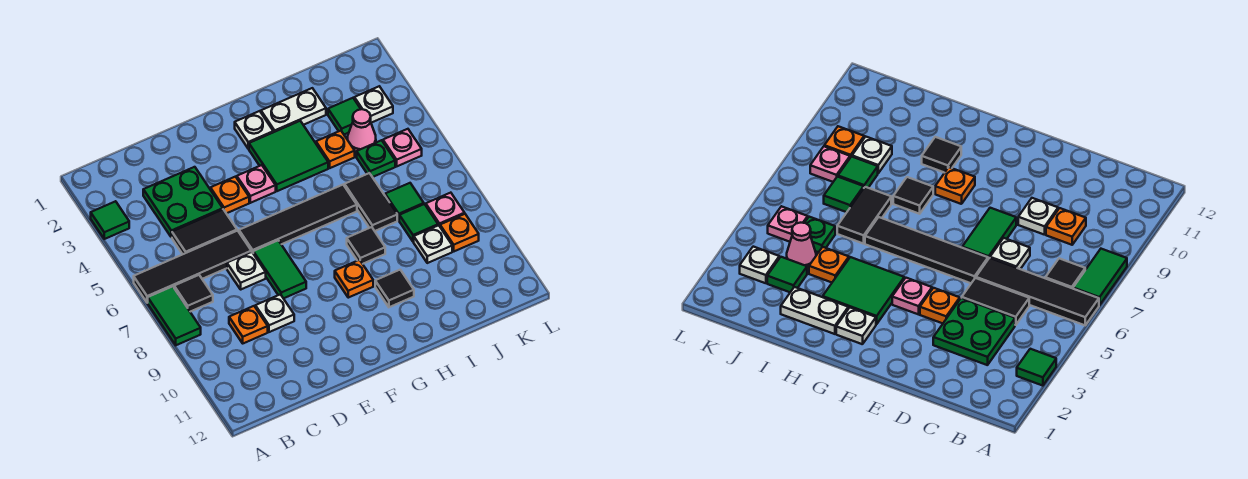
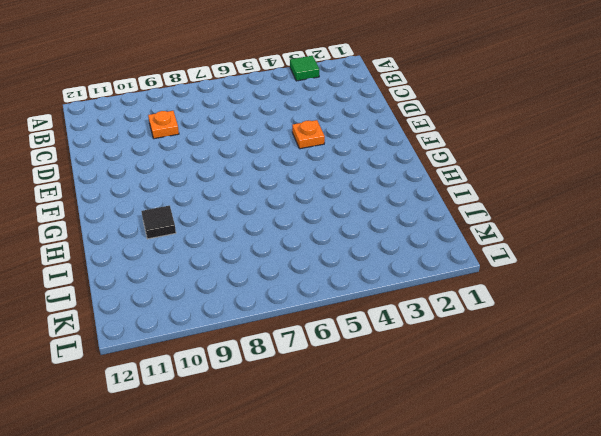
none -> black 1x4 tile [134,231,251,303]
none -> green 1x2 tile [148,286,201,345]
none -> black 1x1 tile [174,275,213,312]
none -> green 2x2 plate [143,167,223,237]

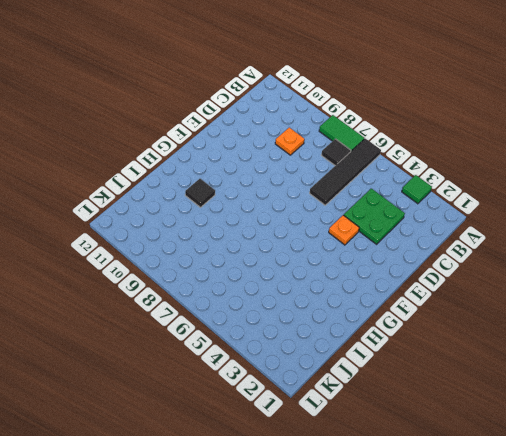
none -> black 1x2 tile [172,209,237,254]
none -> white 1x1 plate [227,252,266,289]
none -> white 1x1 plate [255,294,294,332]
none -> black 1x4 tile [239,185,357,252]

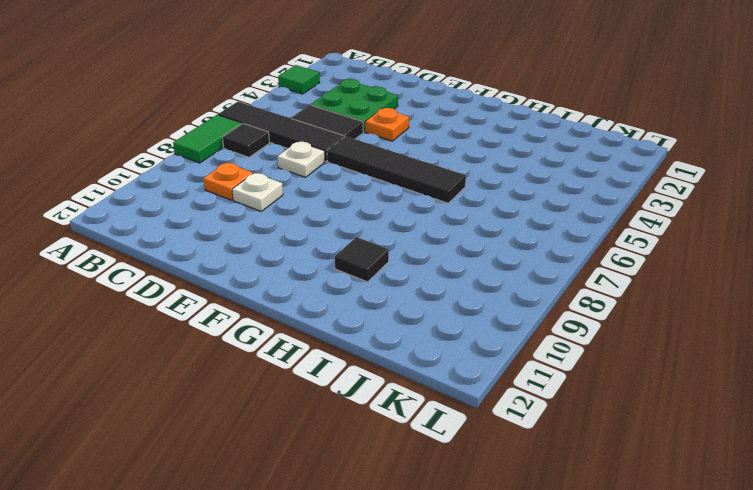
none -> green 1x2 tile [253,241,306,298]
none -> pink 1x1 plate [237,165,276,203]
none -> white 1x1 plate [235,111,273,149]
none -> green 2x2 tile [249,121,328,191]

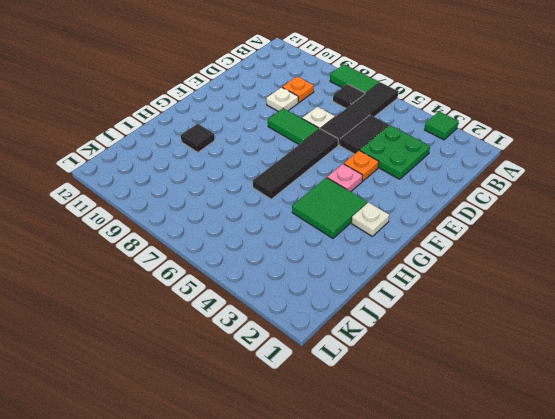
none -> orange 1x1 plate [335,260,373,298]
none -> white 1x2 plate [261,88,326,132]
none -> black 1x1 tile [347,227,385,264]
none -> orange 1x1 plate [316,131,355,168]

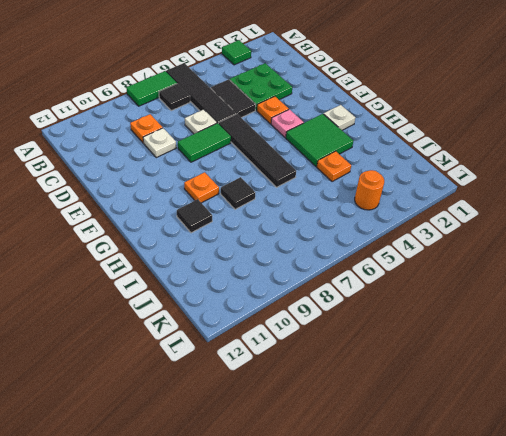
orange 1x1 round brick [355,170,384,210] -> none
none -> white 1x2 plate [261,88,326,132]
none -> black 1x2 tile [345,173,397,231]
none -> green 1x1 tile [328,98,361,134]
none -> pink 1x1 cone [348,109,376,152]

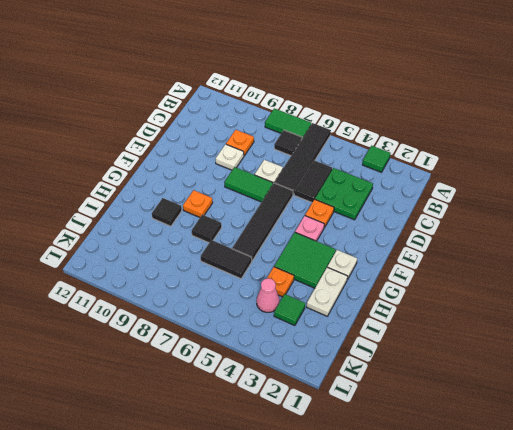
none -> green 1x1 plate [357,140,395,177]
none -> green 1x1 tile [385,183,424,220]
none -> green 1x1 tile [399,204,438,242]
none -> white 1x1 plate [414,225,452,263]

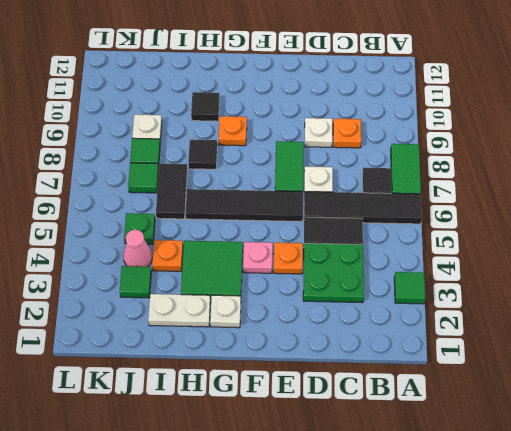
none -> white 1x1 plate [354,86,393,123]
none -> pink 1x1 plate [383,129,422,166]
none -> pink 1x1 plate [426,193,465,226]
none -> orange 1x1 plate [440,214,479,251]

